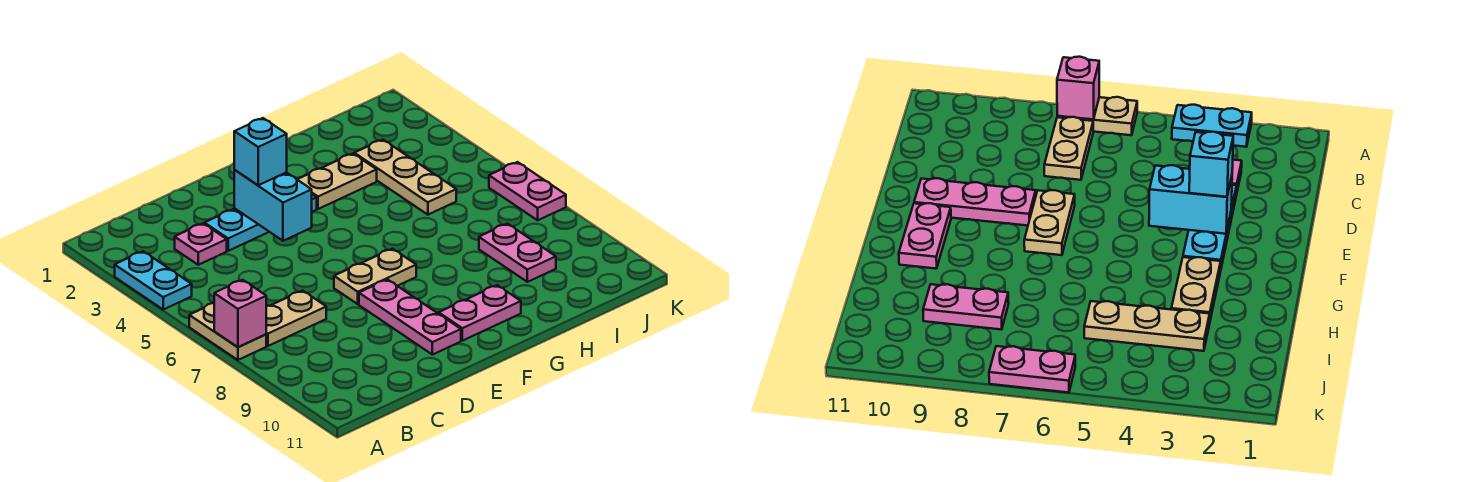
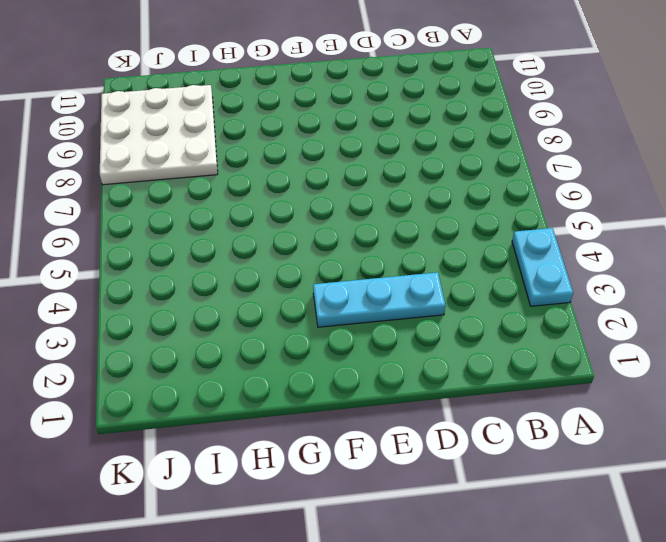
white 3x3 plate [100,85,218,185] -> pink 1x2 plate [479,224,556,282]
none -> tan 1x2 plate [189,303,266,360]
none -> tan 1x2 plate [266,291,326,346]
none -> pink 1x1 plate [175,223,227,265]

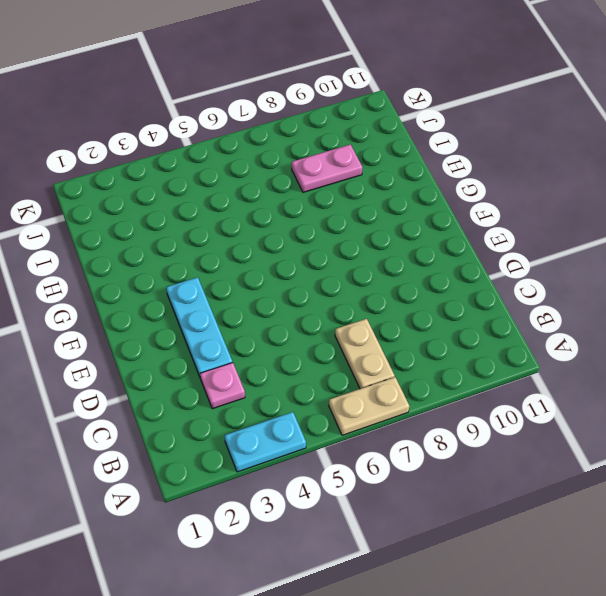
none -> tan 1x2 plate [334,249,416,304]
none -> pink 1x3 plate [359,280,461,355]
none -> pink 1x2 plate [439,285,521,341]

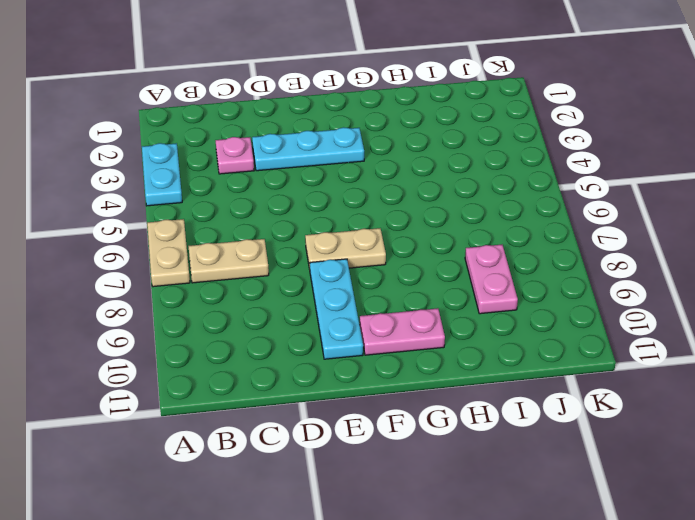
cyan 1x3 plate [310,259,363,359] -> pink 1x3 plate [359,280,461,355]
none -> tan 1x2 plate [297,154,377,209]
none -> tan 1x3 plate [354,140,456,215]
none -> pink 1x2 plate [489,162,566,220]

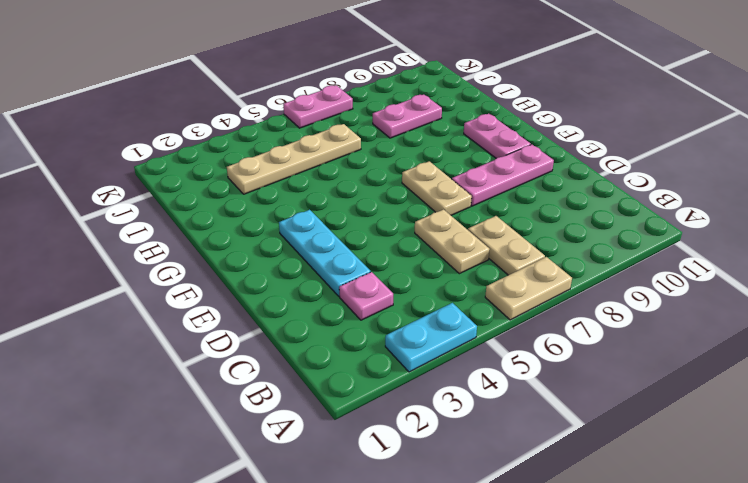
tan 1x2 plate [415,209,490,274] -> tan 1x2 plate moved to [297,154,377,209]
tan 1x4 plate [227,124,361,194] -> tan 1x3 plate [354,140,456,215]
none -> pink 1x1 brick [214,280,266,347]
none -> cyan 1x2 brick [234,170,312,241]
none -> cyan 1x1 brick [234,118,287,185]

